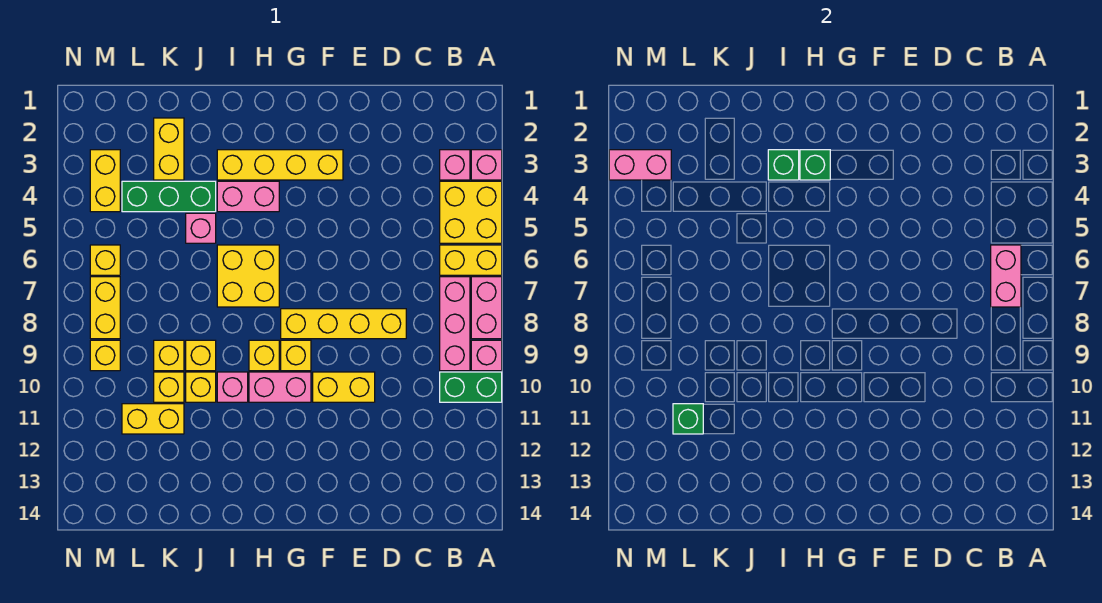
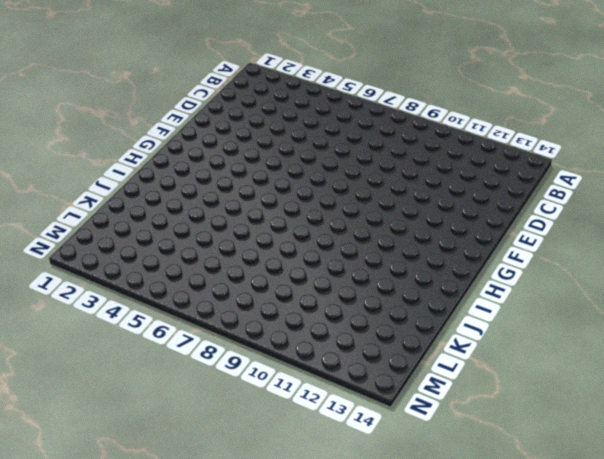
none -> pink 1x1 brick [471,150,502,180]
none -> yellow 2x2 brick [440,181,502,243]
none -> yellow 1x2 brick [440,245,502,275]
none -> pink 1x2 brick [471,277,502,339]

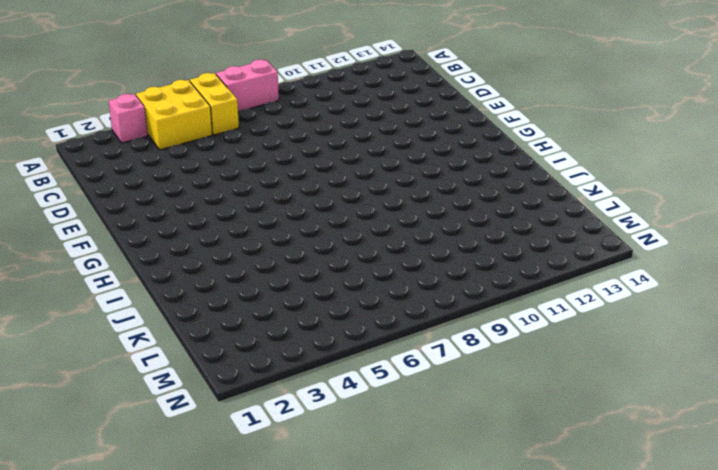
none -> pink 1x1 brick [471,340,502,371]
none -> green 1x2 brick [440,372,502,402]
none -> pink 1x1 brick [440,150,470,180]
none -> pink 1x3 brick [440,277,470,371]

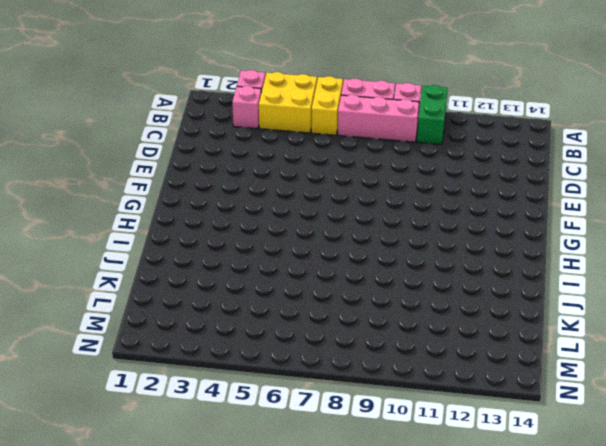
none -> yellow 1x4 brick [281,309,406,339]
none -> yellow 1x2 brick [313,372,375,402]
none -> yellow 1x4 brick [217,150,343,180]
none -> yellow 1x1 brick [281,340,311,371]

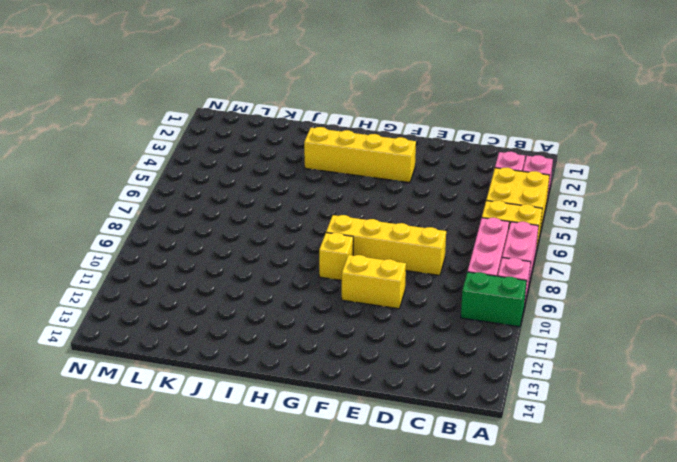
none -> pink 1x2 brick [249,372,311,402]
none -> pink 1x2 brick [217,181,279,212]
none -> yellow 2x2 brick [217,245,279,307]
none -> yellow 1x1 brick [249,340,279,371]

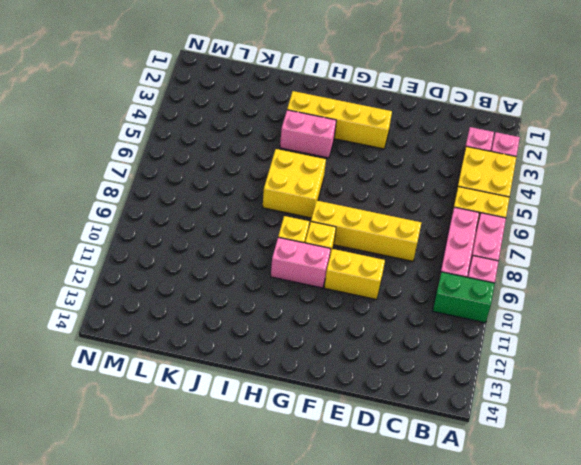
none -> pink 1x1 brick [217,372,248,402]
none -> green 1x3 brick [122,181,216,212]
none -> pink 1x1 brick [186,213,216,243]
none -> yellow 1x1 brick [186,340,216,371]

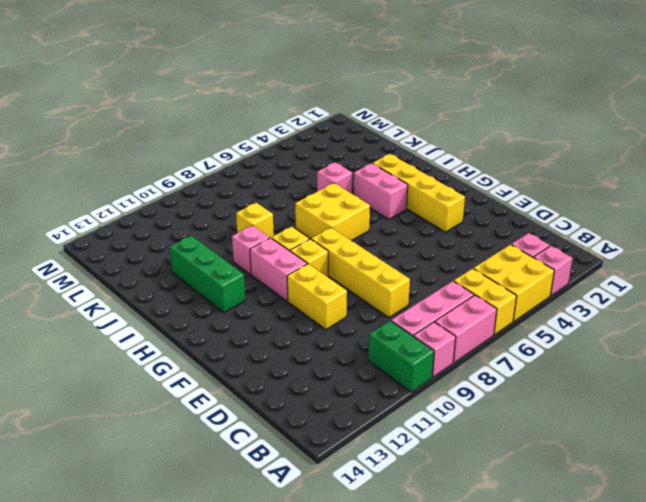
green 1x3 brick [170,236,245,313] -> green 1x3 brick moved to [122,181,216,212]
none -> yellow 1x1 brick [186,372,216,402]
none -> yellow 1x2 brick [154,118,184,180]
none -> yellow 1x1 brick [154,340,184,371]
none -> yellow 1x1 brick [154,372,184,402]

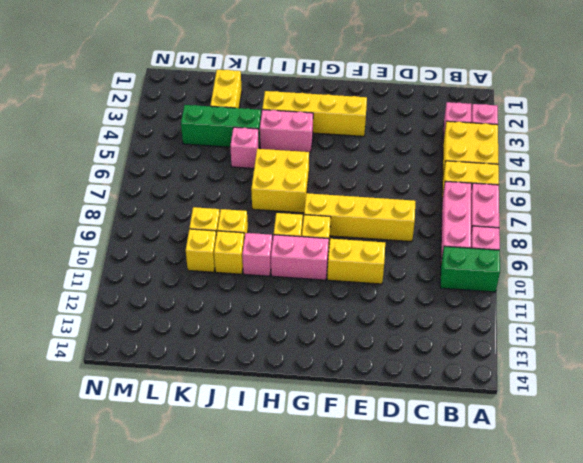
none -> yellow 1x2 brick [122,404,184,434]
none -> yellow 1x2 brick [90,150,120,212]
none -> yellow 1x1 brick [90,245,120,275]
none -> yellow 1x2 brick [90,277,120,339]

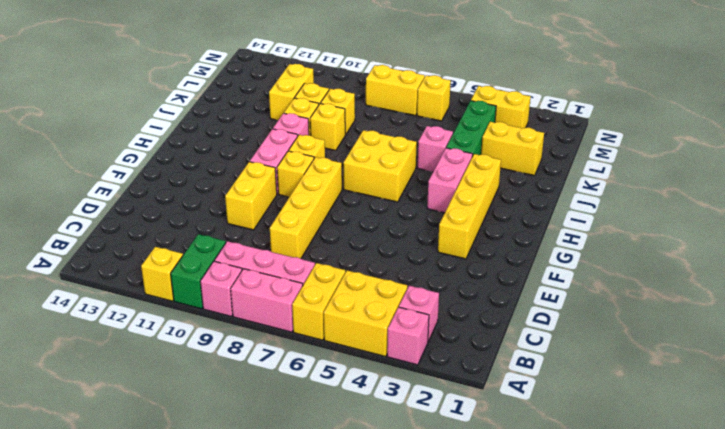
yellow 1x1 brick [141,247,183,301] -> yellow 1x1 brick moved to [90,340,120,371]
none -> pink 1x2 brick [991,245,1021,307]
none -> green 1x1 brick [800,150,830,180]
none -> green 1x1 brick [768,150,799,180]
none -> green 1x1 brick [673,404,703,434]

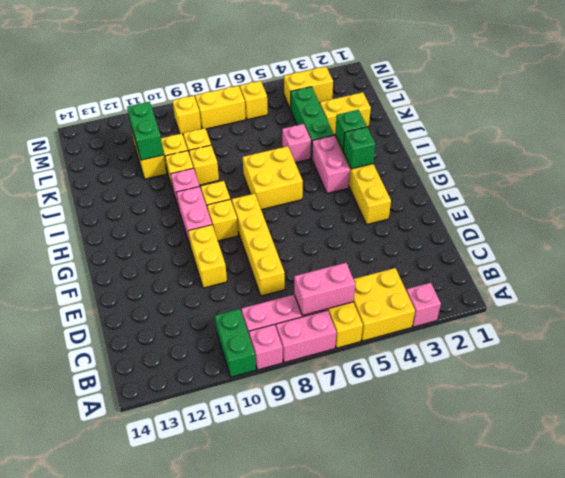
green 1x2 brick [127,102,164,160] -> green 1x1 brick [673,404,703,434]
none -> pink 1x1 brick [440,150,470,180]
none -> pink 1x2 brick [609,150,671,180]

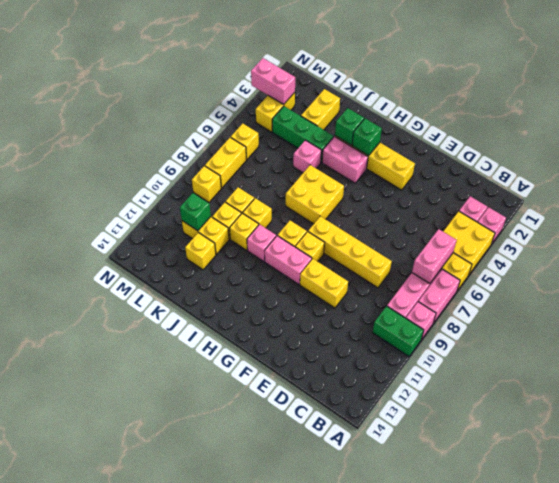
yellow 1x1 brick [185,233,216,270] -> none

